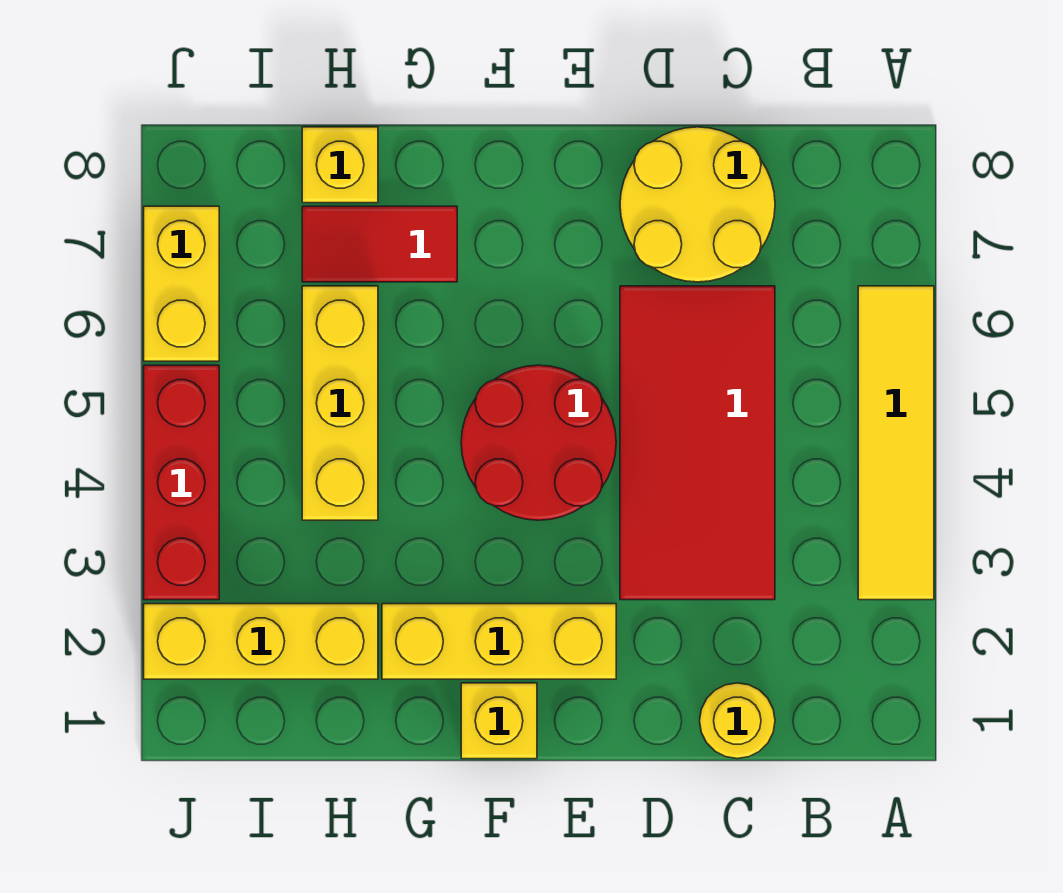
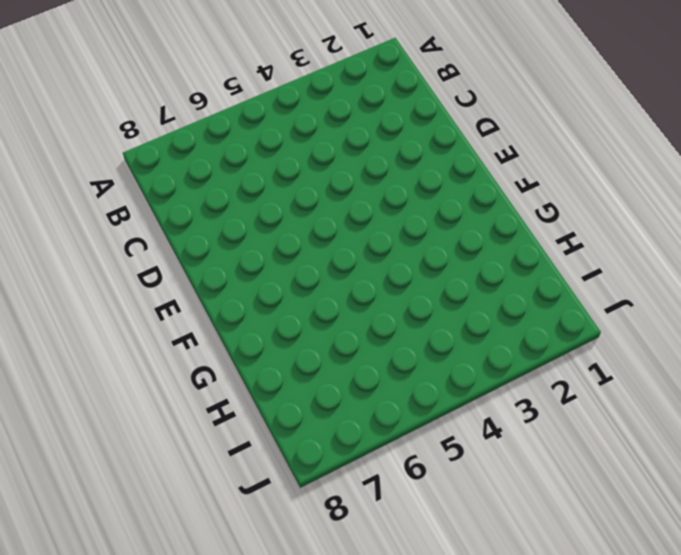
none -> yellow 1x4 tile [858,286,934,600]
none -> yellow 1x1 round brick [700,683,775,759]
none -> red 2x4 tile [620,286,775,600]

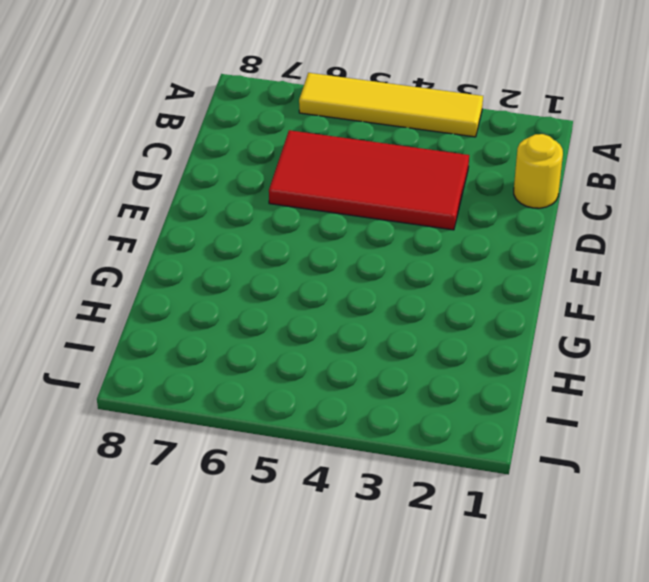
none -> yellow 2x2 round brick [620,127,775,282]
none -> yellow 1x3 brick [382,604,616,679]
none -> red 2x2 round brick [461,365,616,520]

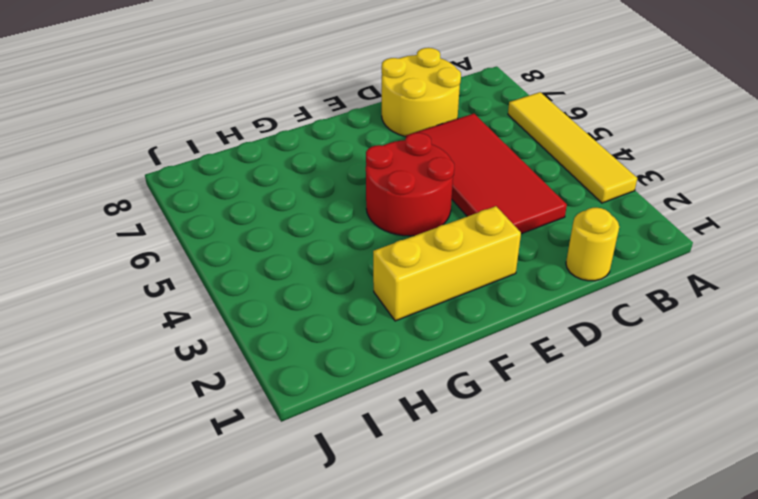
none -> yellow 1x1 brick [461,683,537,759]
none -> red 1x2 tile [302,206,457,282]
none -> yellow 1x3 brick [144,604,378,679]

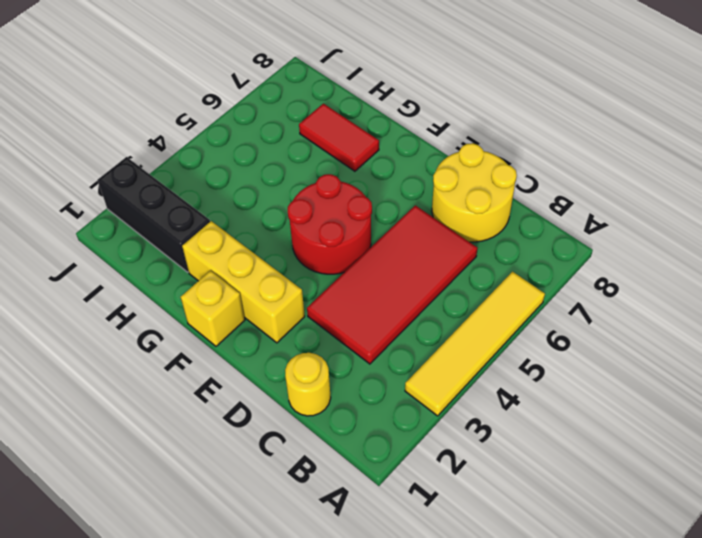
black 1x3 brick [98,157,210,272] -> yellow 1x3 brick [144,604,378,679]
none -> yellow 1x3 brick [302,286,378,520]
none -> yellow 1x1 brick [302,127,378,203]
none -> red 1x3 brick [144,365,219,600]

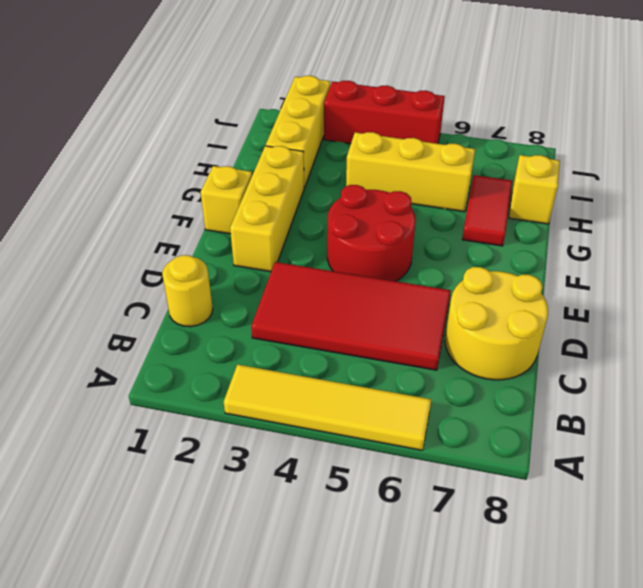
none -> yellow 1x2 brick [144,206,219,361]

